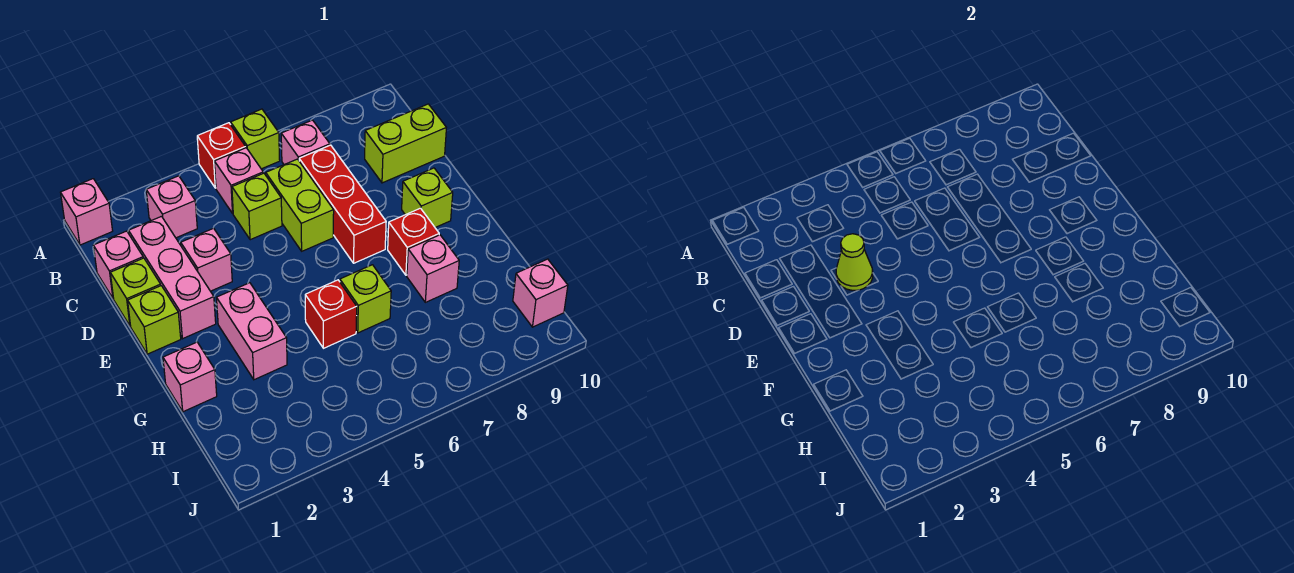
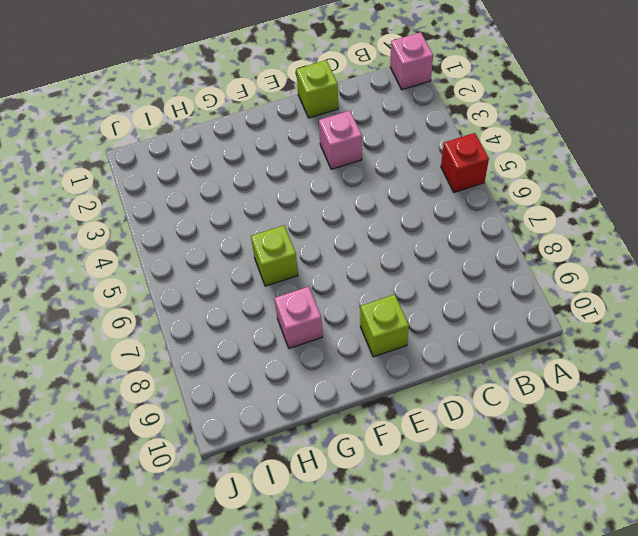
none -> lime 1x1 brick [231,109,280,169]
none -> pink 1x1 brick [146,176,197,238]
none -> pink 1x1 brick [214,148,263,213]

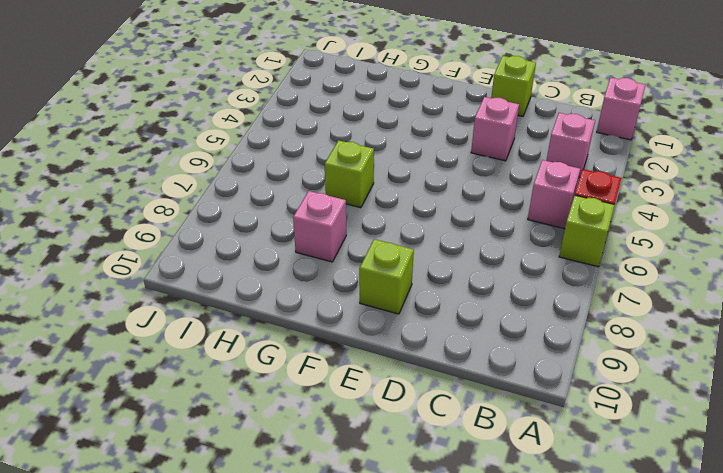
none -> pink 1x1 brick [281,120,330,165]
none -> pink 1x1 brick [93,231,143,299]
none -> pink 1x3 brick [129,216,216,339]

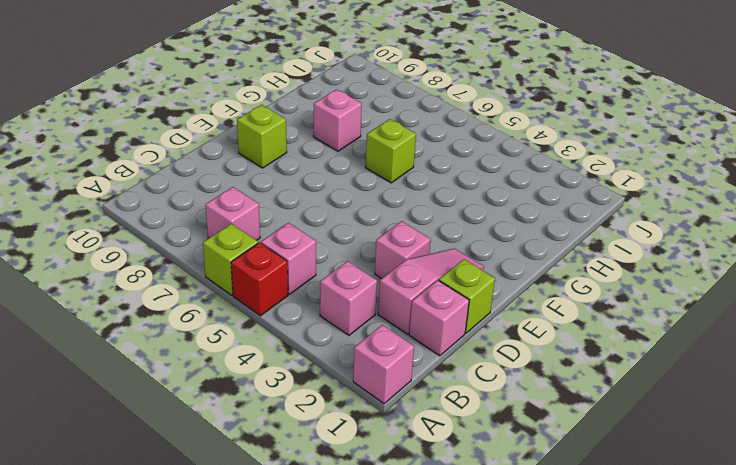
pink 1x3 slope [378,248,484,334] -> pink 1x3 brick [129,216,216,339]
none -> lime 1x1 brick [232,173,282,240]
none -> lime 1x2 brick [266,159,334,251]
none -> red 1x3 brick [299,145,386,263]

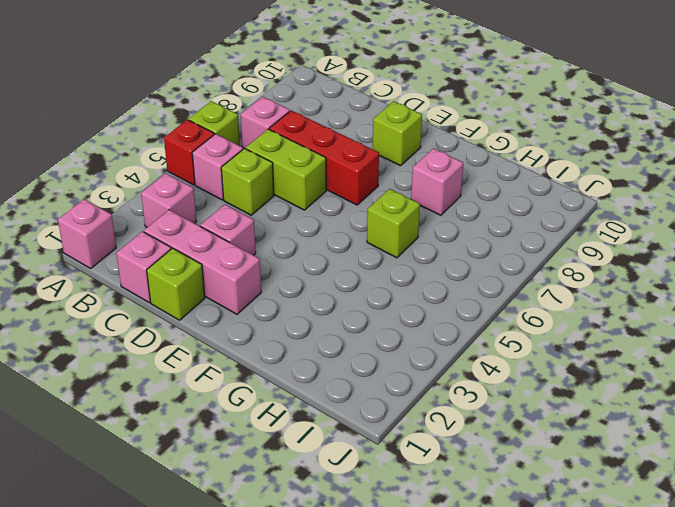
none -> lime 1x2 brick [365,104,446,183]
none -> lime 1x1 brick [128,286,181,354]
none -> pink 1x2 brick [217,283,287,380]

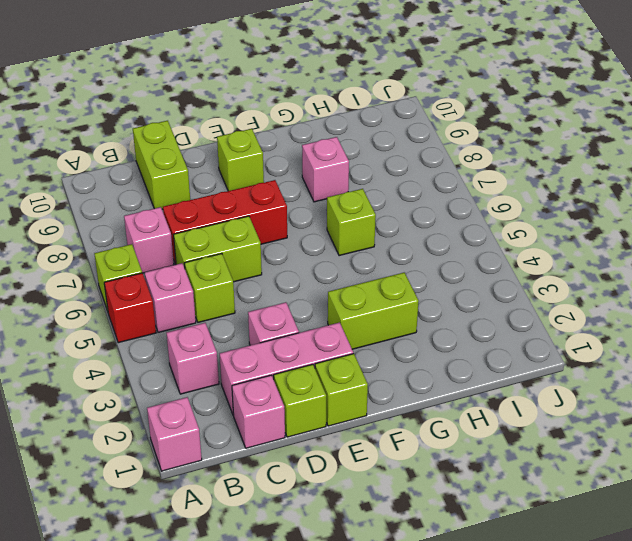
lime 1x2 brick [328,273,419,349] -> pink 1x2 brick [217,283,287,380]
none -> red 1x1 brick [388,208,439,275]
none -> pink 1x1 brick [163,342,217,412]
none -> red 1x1 brick [305,280,357,348]

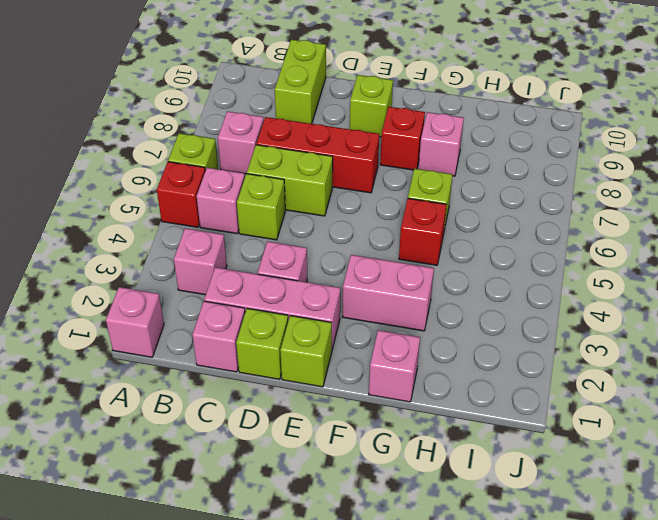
none -> pink 1x1 brick [513,259,568,327]
none -> lime 1x1 cone [836,234,873,290]

